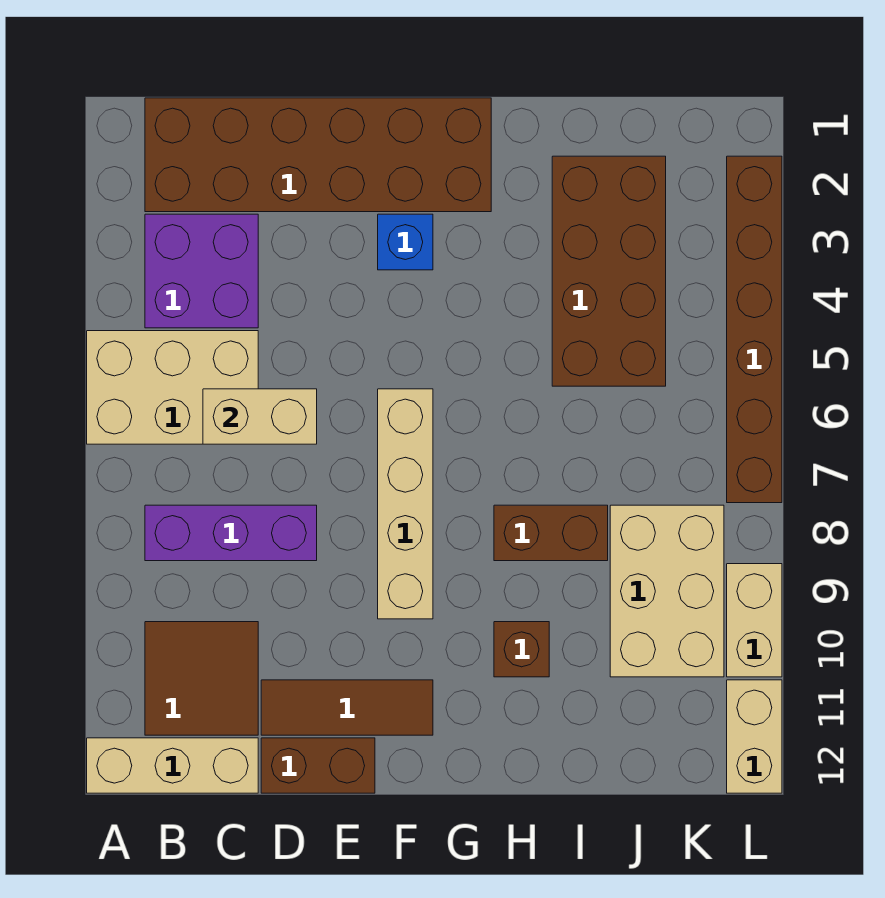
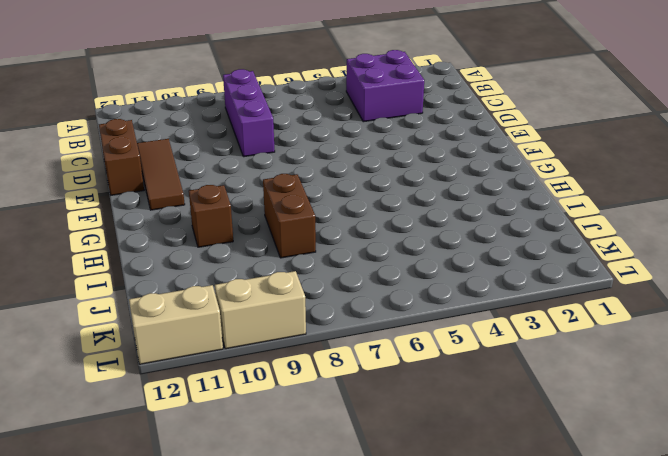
none -> tan 2x3 brick [87,331,258,444]
none -> tan 1x3 brick [87,738,258,793]
none -> brown 2x6 brick [145,98,491,212]

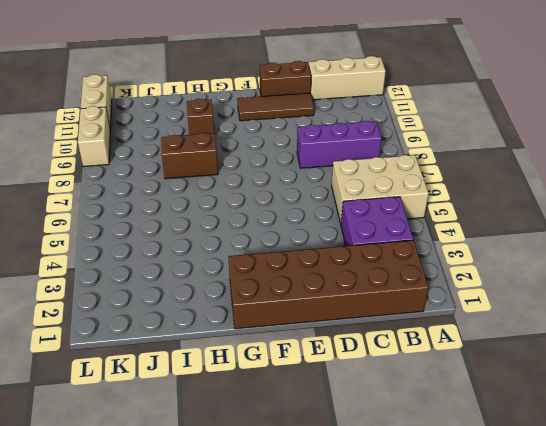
none -> brown 2x2 tile [145,622,258,735]
none -> blue 1x1 brick [378,214,433,270]
none -> tan 1x4 brick [378,389,433,619]

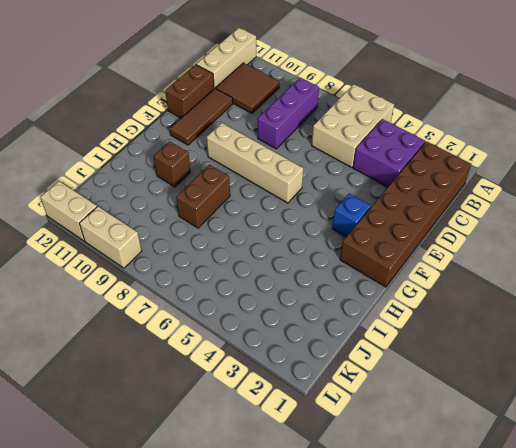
none -> brown 2x4 brick [552,156,666,386]
none -> tan 2x3 brick [610,505,724,677]
none -> brown 1x6 brick [727,156,782,503]

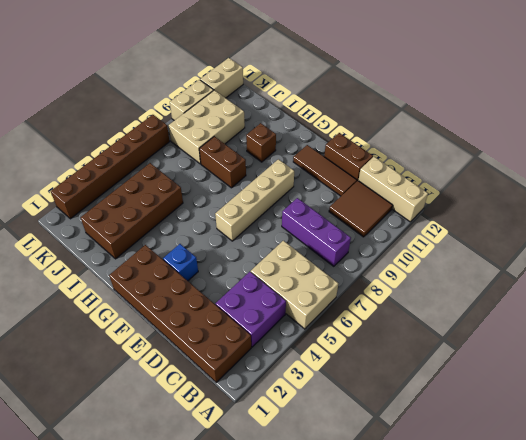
none -> tan 1x2 brick [203,389,317,444]

